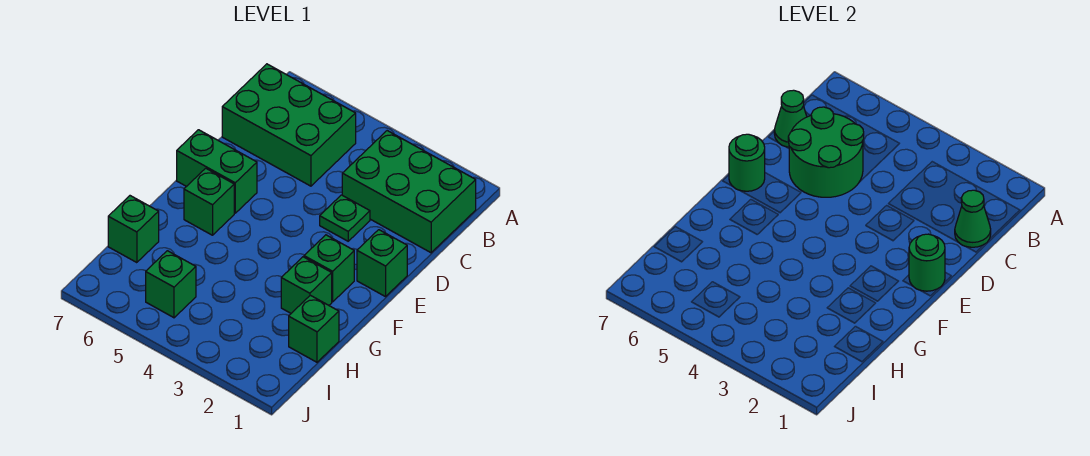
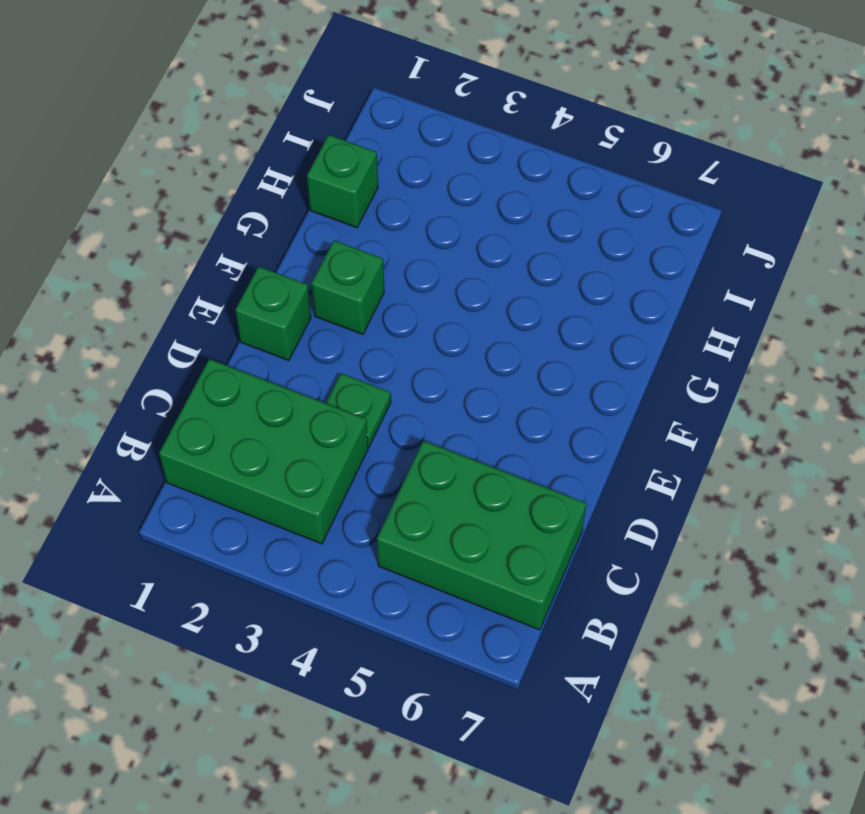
none -> green 1x2 brick [177,130,257,213]
none -> green 1x1 brick [184,168,234,235]
none -> green 1x1 brick [281,257,332,313]

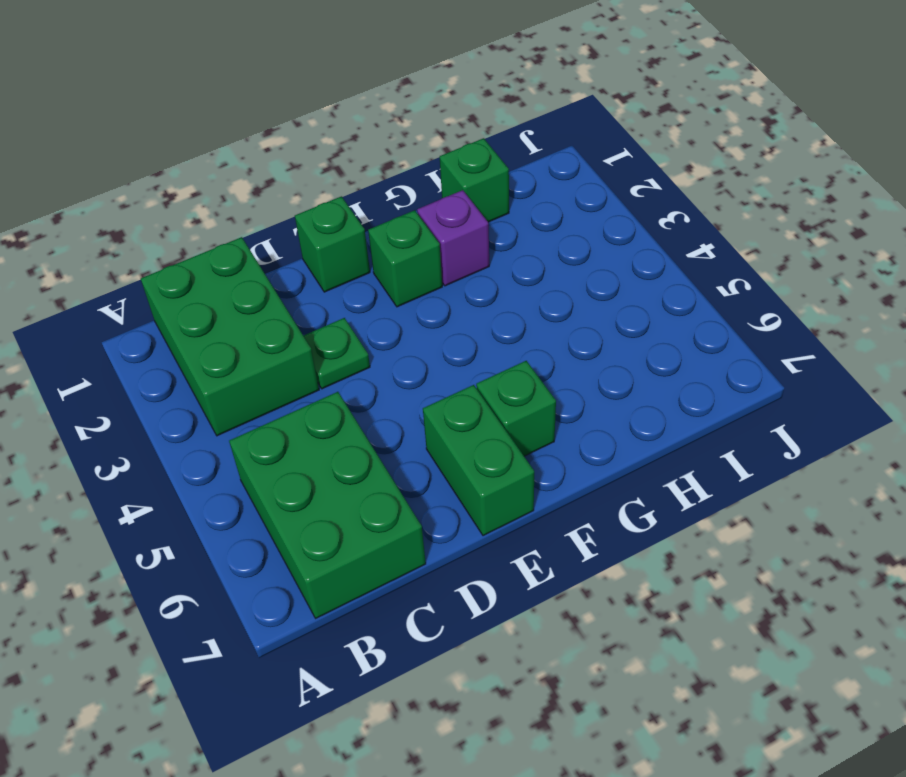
purple 1x1 brick [417,190,489,286] -> green 1x1 brick [281,257,332,313]
none -> green 1x1 brick [108,196,159,263]
none -> green 1x1 brick [146,251,196,318]
none -> green 1x1 cone [955,190,991,247]

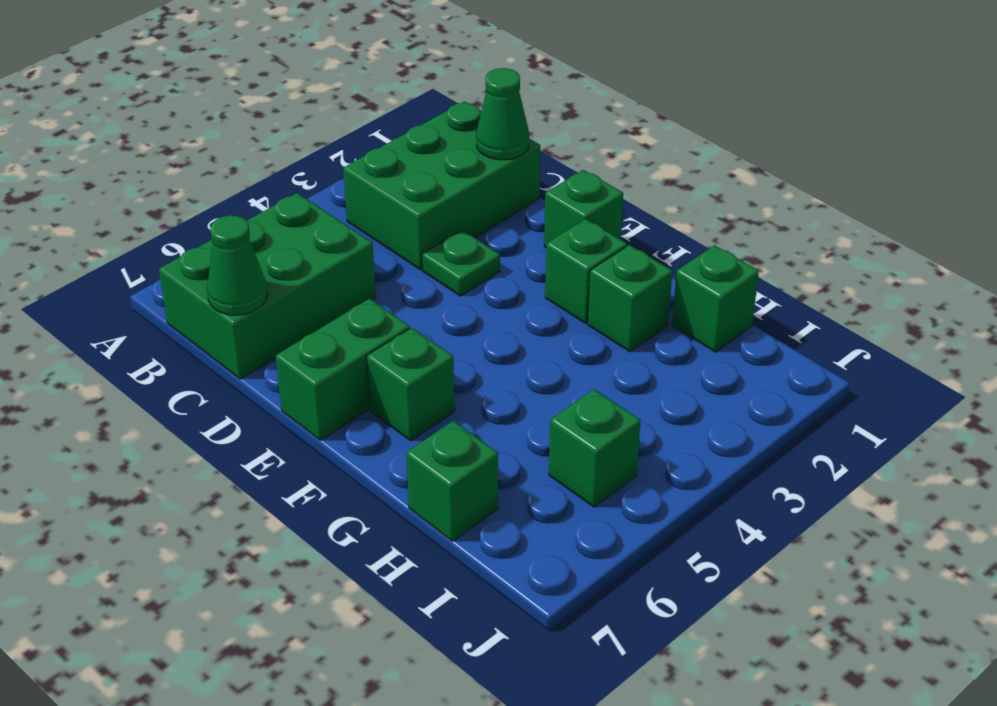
none -> green 2x2 round brick [788,107,864,197]
none -> green 1x1 round brick [909,234,945,291]
none -> green 1x1 round brick [729,134,765,191]

